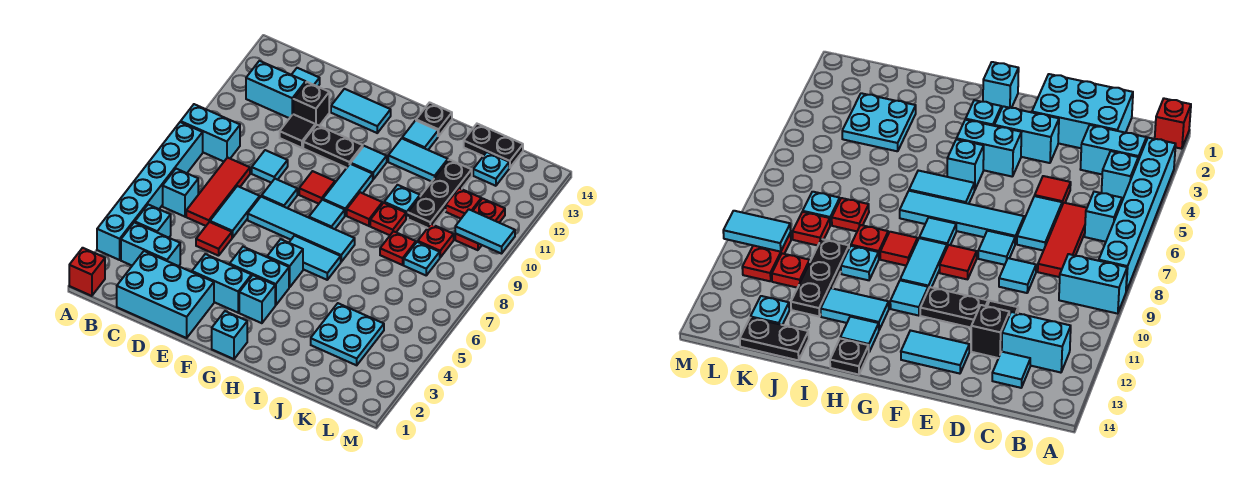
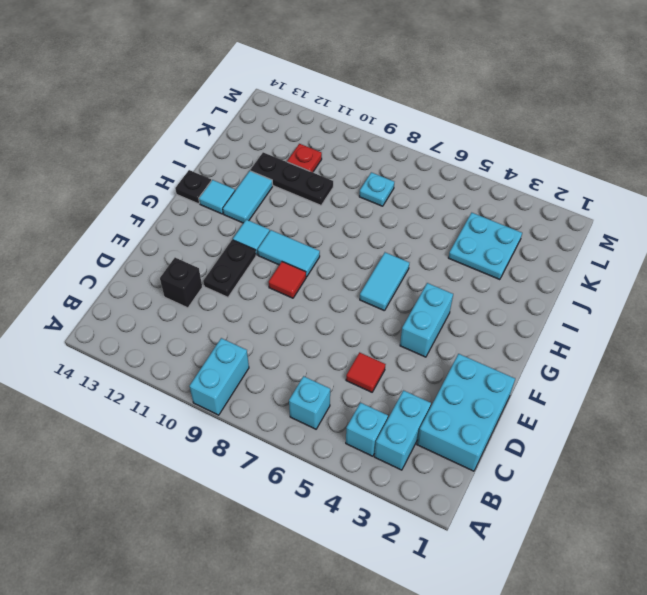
none -> red 1x1 brick [69,248,105,296]
none -> cyan 1x6 brick [97,122,203,260]
none -> cyan 1x2 brick [246,61,306,118]
none -> red 1x3 tile [186,158,250,226]

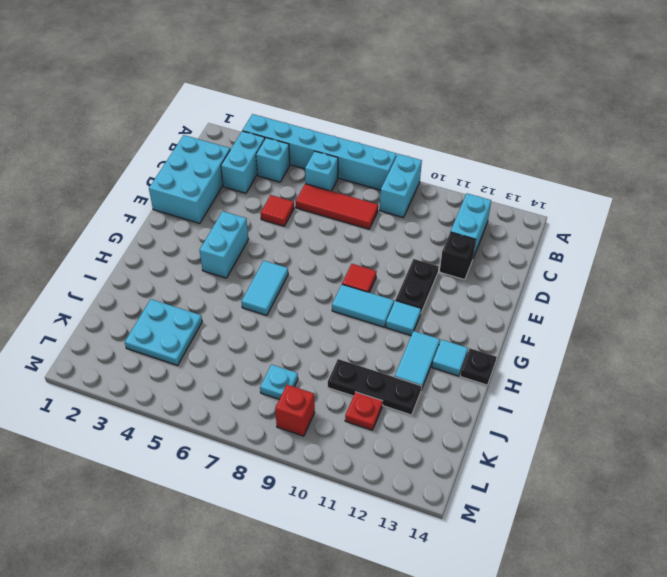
red 1x1 brick [275,385,315,436] -> red 1x1 brick moved to [69,248,105,296]
none -> cyan 1x1 tile [292,68,320,87]
none -> cyan 1x2 tile [210,186,260,238]
none -> cyan 1x1 tile [252,150,288,183]
none -> black 1x1 tile [280,114,315,148]

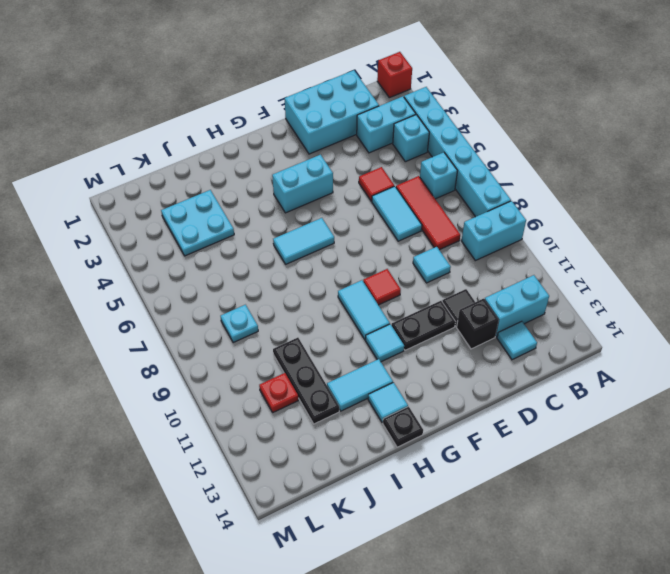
none -> cyan 1x2 brick [192,254,251,313]
none -> cyan 1x4 tile [248,197,355,262]
none -> cyan 1x1 tile [262,179,297,208]
none -> cyan 1x2 tile [331,89,391,133]

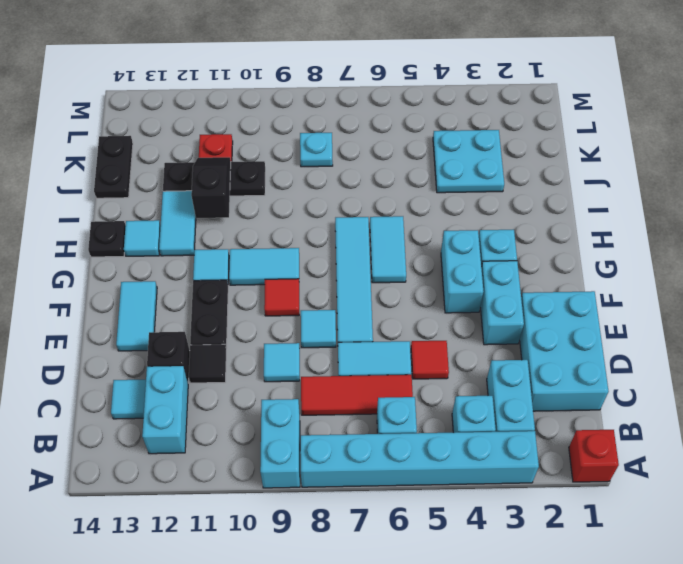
black 1x2 slope [191,157,231,218] -> none
none -> cyan 1x1 brick [212,311,247,359]
none -> cyan 1x1 brick [267,239,303,287]
none -> cyan 1x1 tile [309,200,345,229]
none -> red 1x1 tile [347,192,382,226]

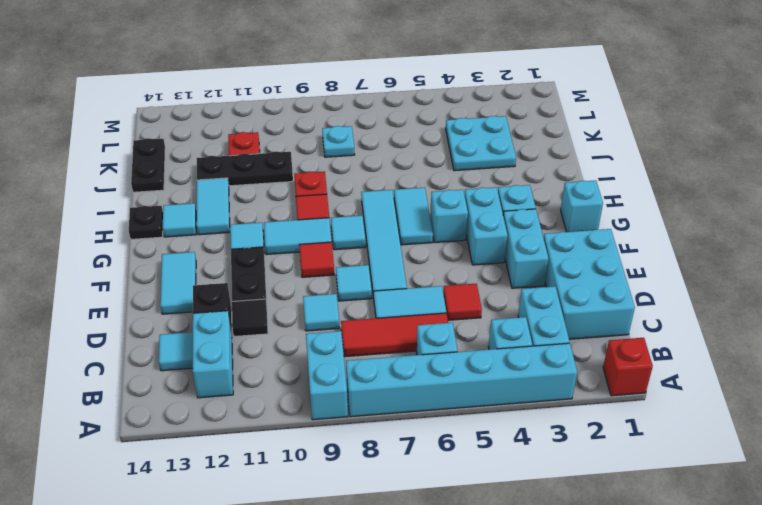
none -> cyan 1x1 plate [384,185,420,219]
none -> red 1x1 plate [380,231,416,265]
none -> red 1x1 plate [418,224,454,257]
none -> cyan 1x1 plate [473,152,509,186]

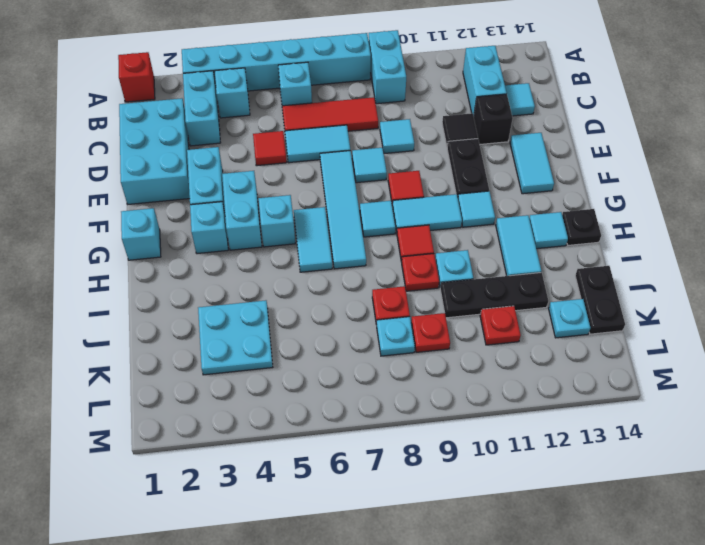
none -> red 1x2 plate [455,199,505,250]
none -> cyan 1x2 tile [455,209,515,254]

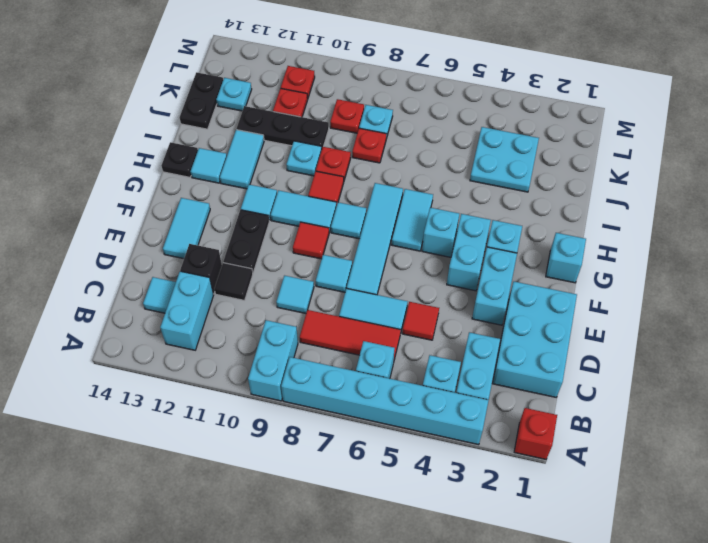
red 1x1 plate [281,66,315,99] -> red 1x2 plate [455,199,505,250]
none -> cyan 1x2 tile [455,209,515,254]

